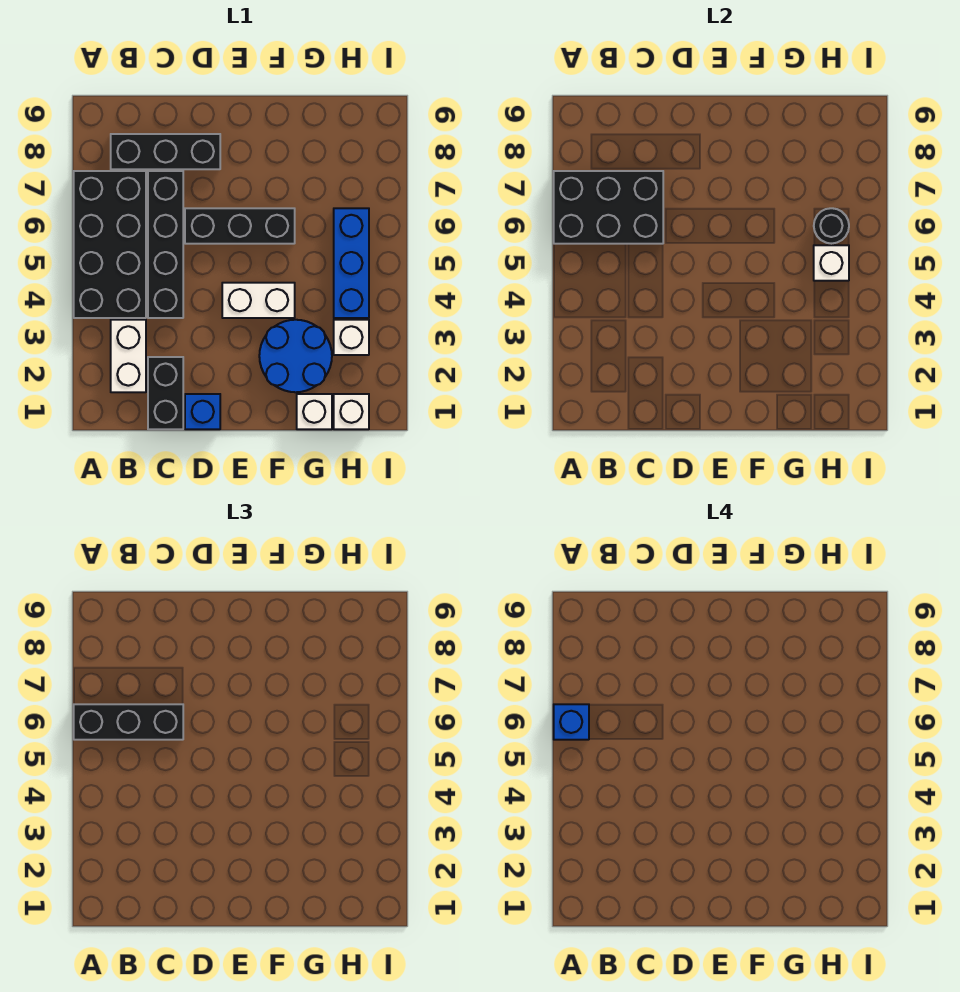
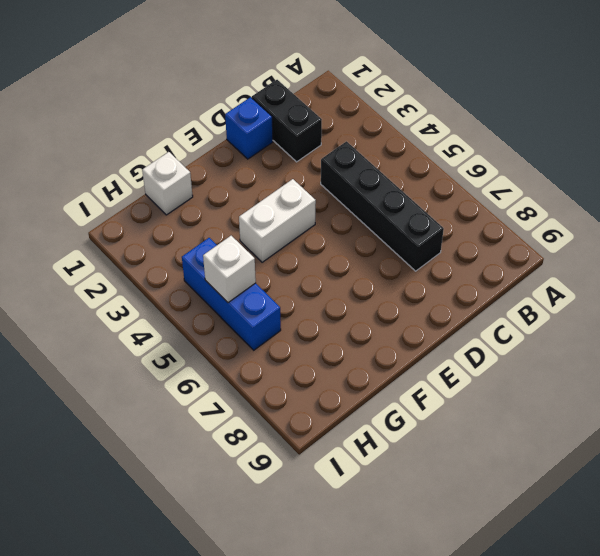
none -> black 2x4 brick [74,171,146,318]
none -> white 1x2 brick [111,320,146,392]
none -> black 1x3 brick [111,134,220,169]

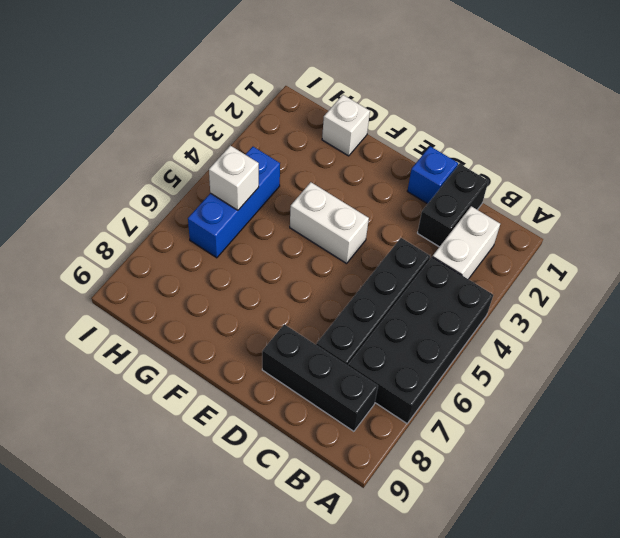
none -> black 1x3 brick [185,208,295,244]
none -> blue 2x2 round brick [259,320,332,392]
none -> white 1x1 brick [334,394,369,429]

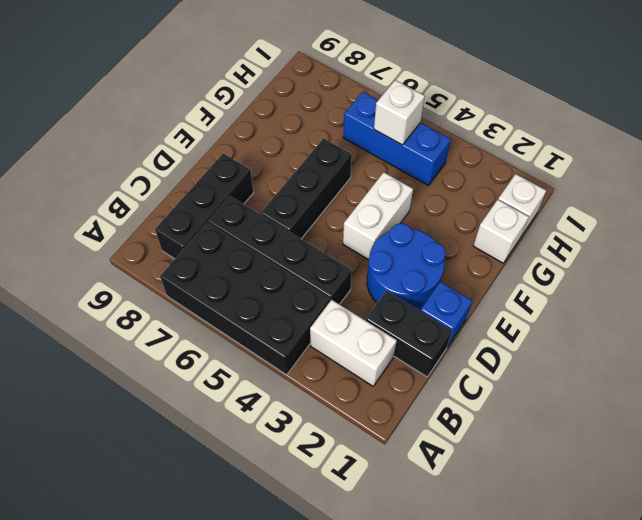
blue 2x2 round brick [367,223,446,311] -> blue 2x2 round brick moved to [259,320,332,392]
none -> white 1x1 brick [334,320,369,355]
none -> black 2x3 brick [554,171,663,244]
none -> black 1x1 round brick [814,208,849,244]

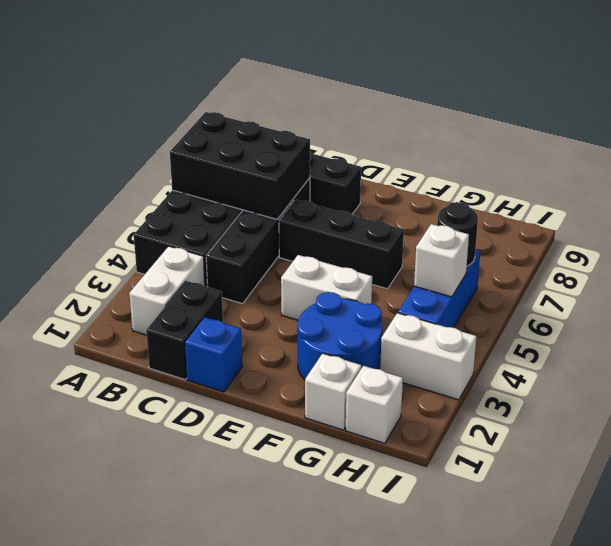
white 1x2 brick [380,313,476,400] -> white 1x1 brick [334,320,369,355]
none -> black 1x3 brick [74,704,183,740]
none -> blue 1x1 brick [554,704,589,740]

